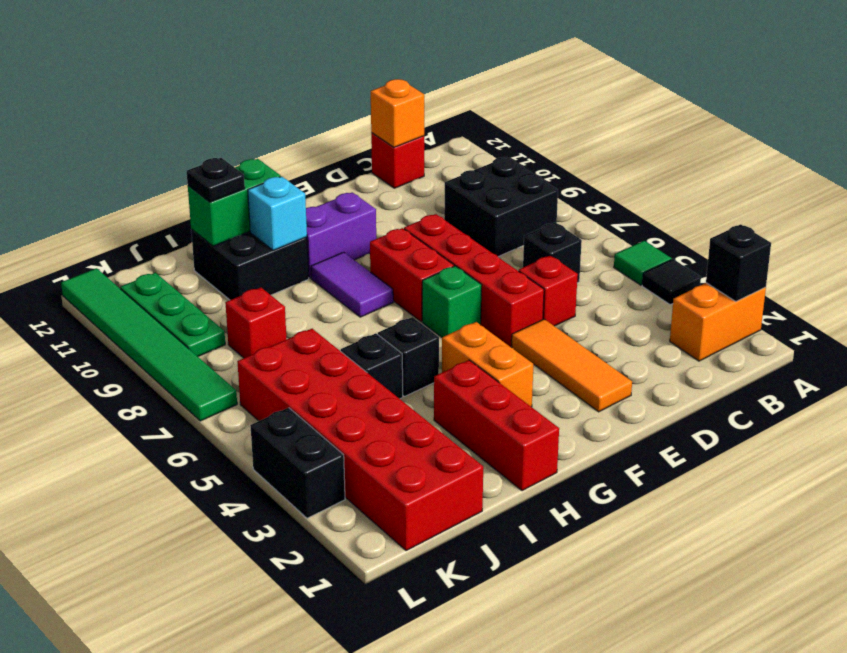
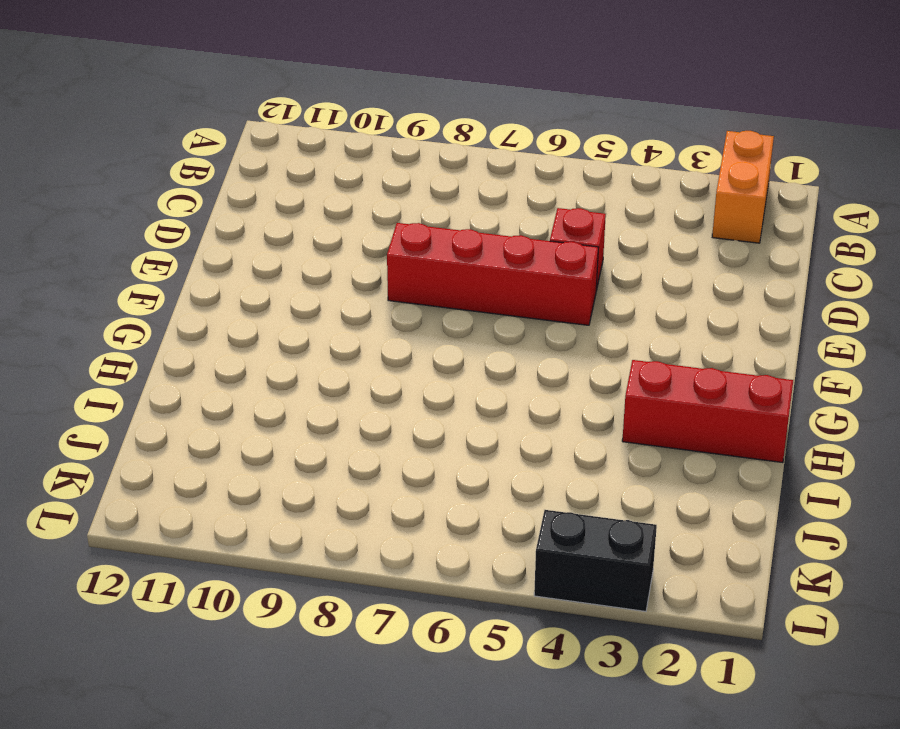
none -> black 1x1 tile [642,259,701,305]
none -> green 1x1 tile [614,241,672,285]
none -> black 2x2 brick [444,157,558,257]

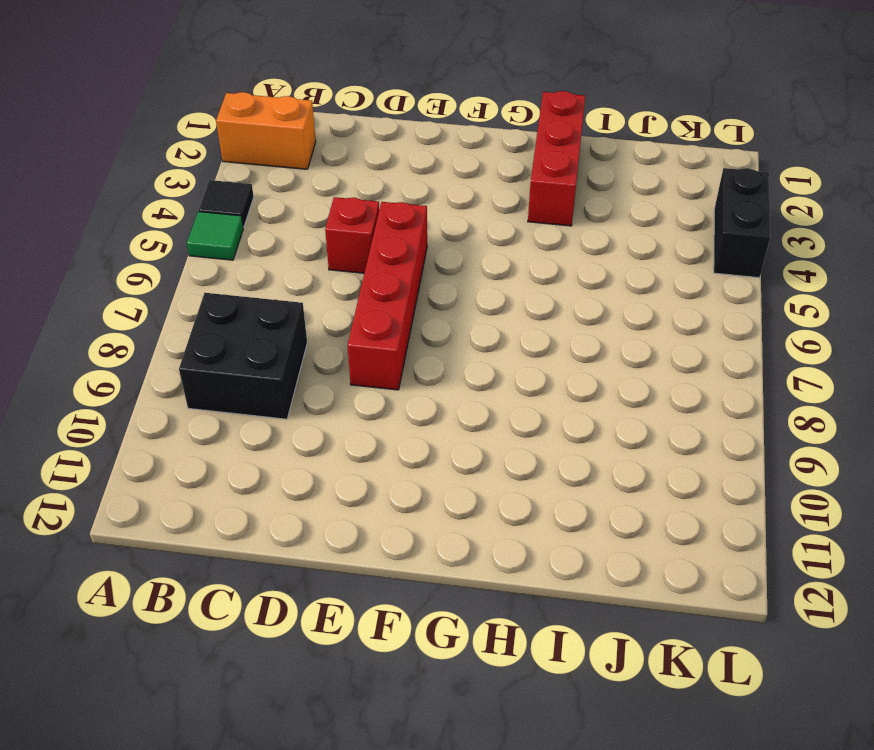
none -> black 1x1 brick [523,222,582,283]
none -> red 1x1 brick [371,133,424,188]
none -> orange 1x3 tile [512,319,632,412]

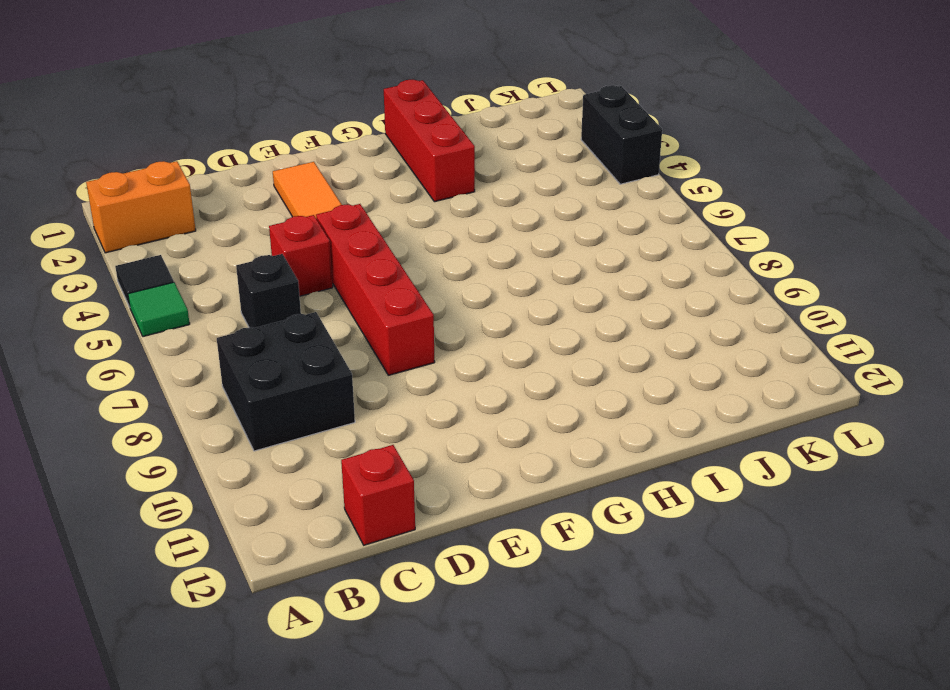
none -> green 1x1 brick [422,266,482,337]
none -> red 1x2 brick [370,228,454,322]
none -> purple 1x2 brick [306,192,376,278]

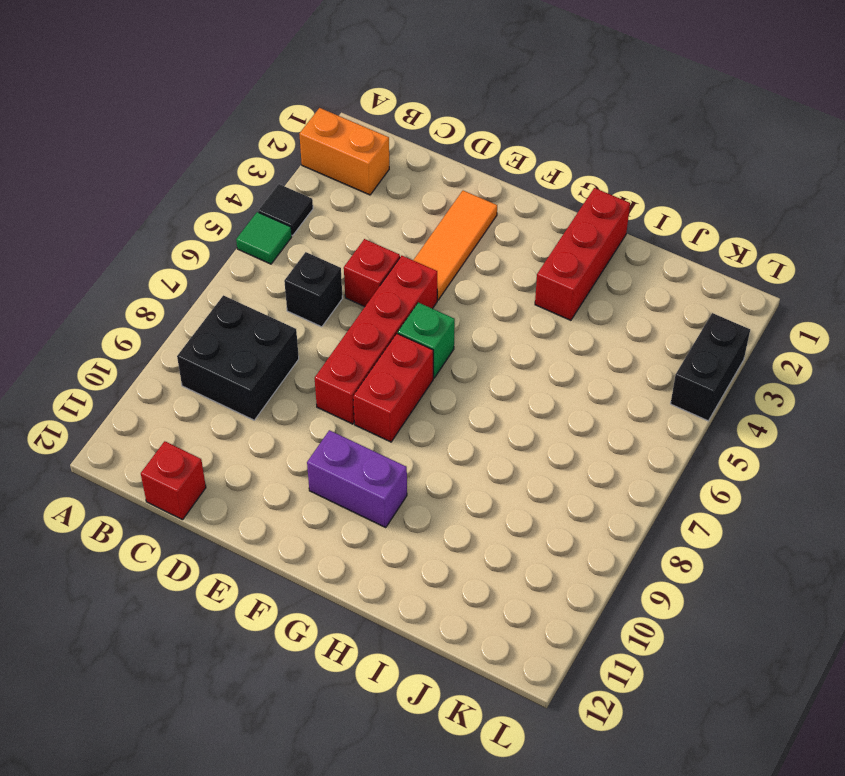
none -> orange 1x2 brick [442,322,533,407]
none -> purple 1x2 tile [311,252,393,317]
none -> black 1x1 brick [378,317,439,397]

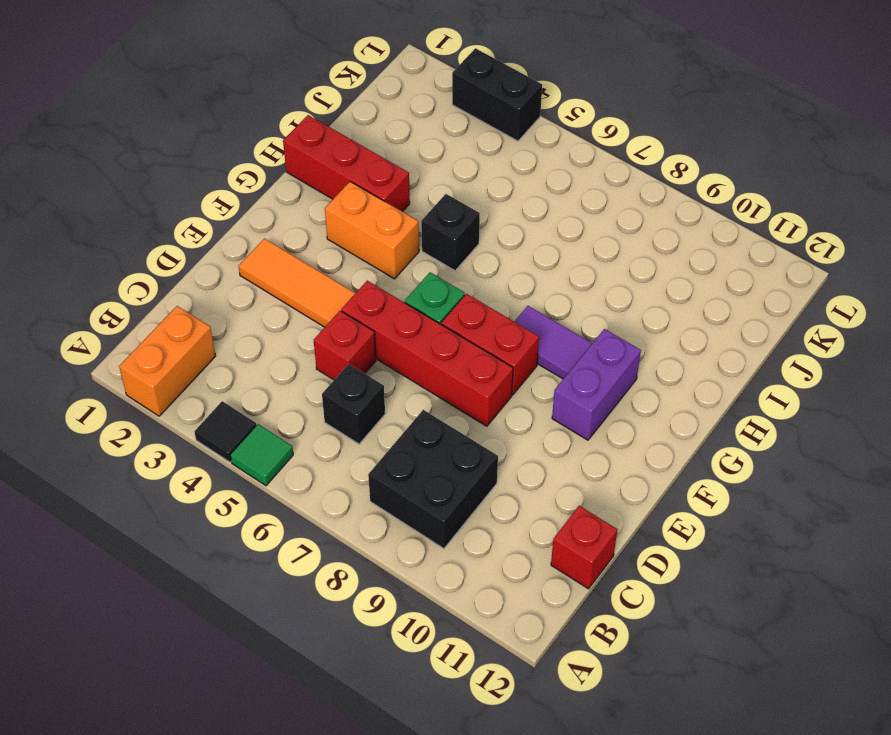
none -> black 2x2 brick [191,229,309,300]
none -> black 1x1 brick [341,333,403,399]
none -> red 2x6 brick [237,329,483,551]

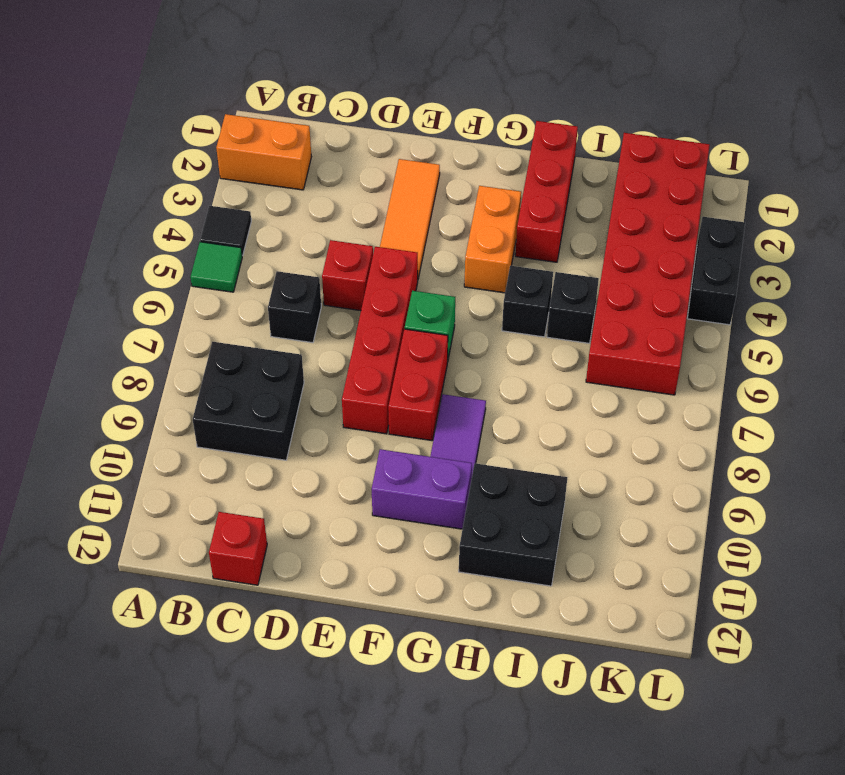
none -> red 1x1 brick [225,287,286,358]
none -> green 1x3 plate [120,273,225,356]
none -> green 1x6 tile [61,268,237,421]

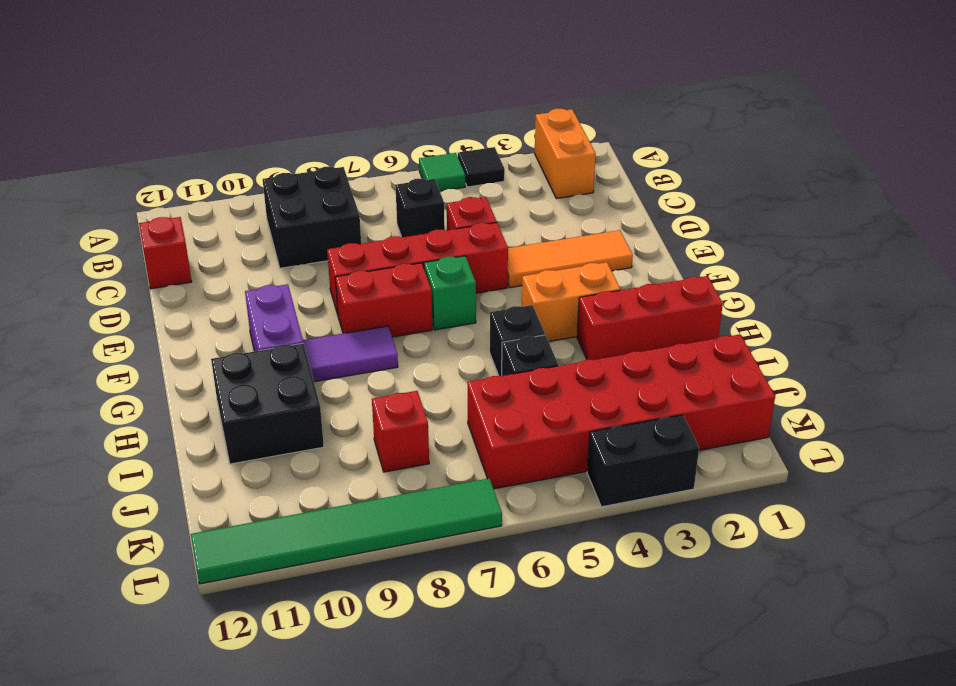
none -> green 1x3 plate [120,273,225,356]
none -> black 1x1 brick [706,224,771,302]
none -> orange 1x1 brick [371,79,424,147]

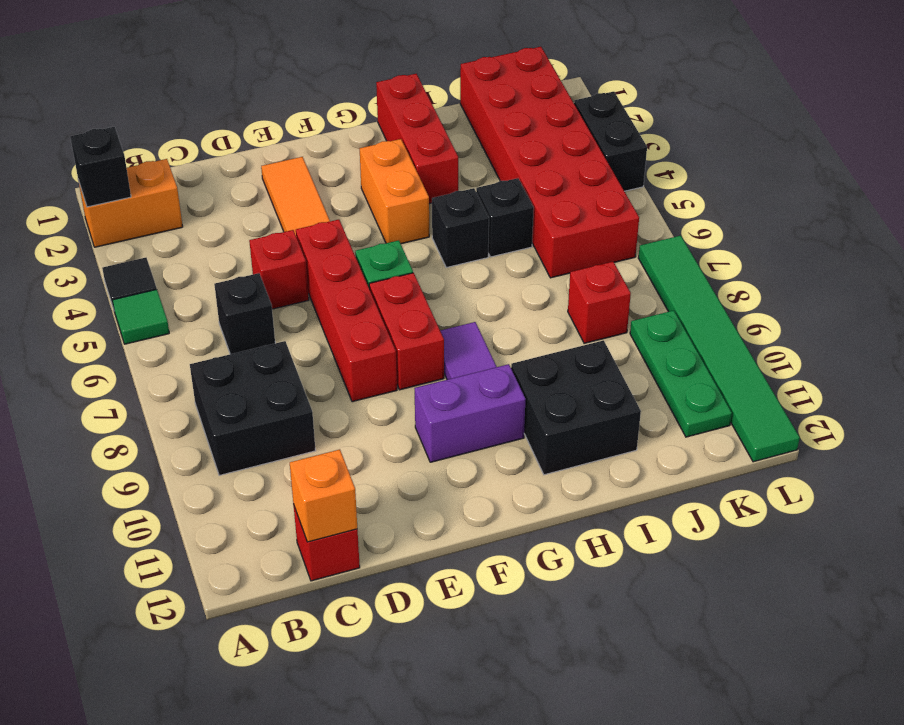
none -> cyan 1x1 brick [248,176,307,250]
none -> green 1x2 brick [188,159,281,246]
none -> black 1x1 plate [187,158,245,202]

